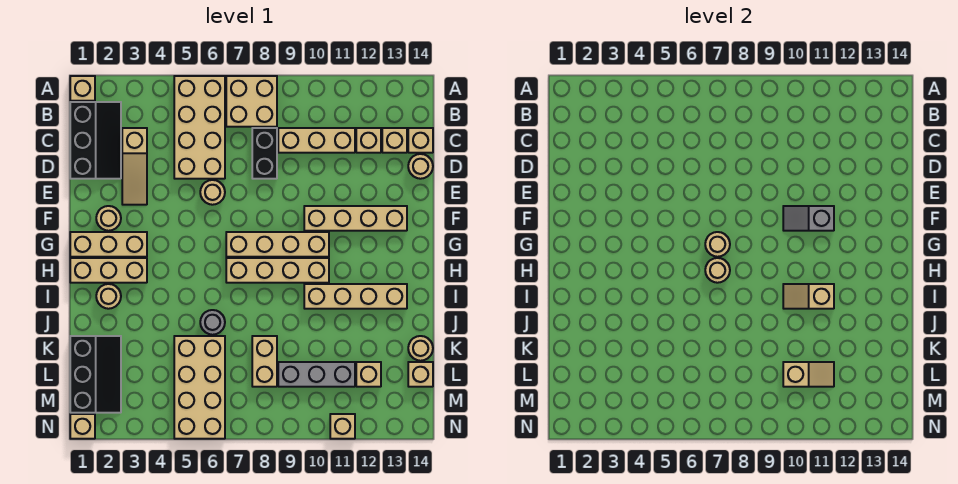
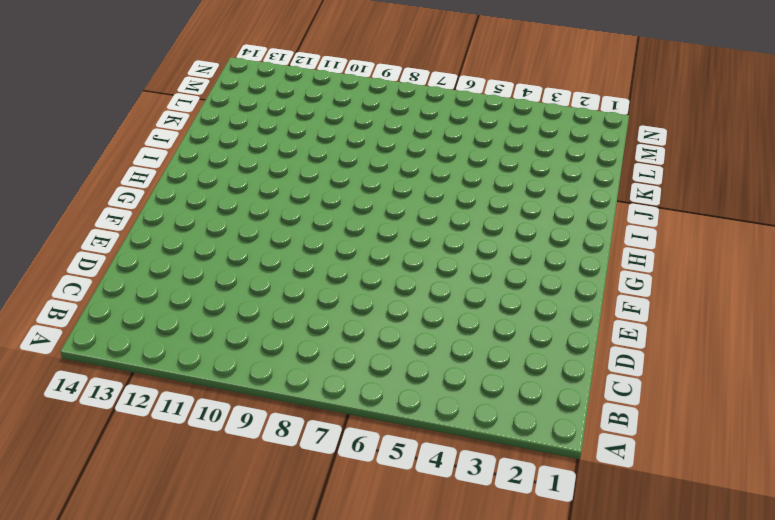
none -> tan 1x1 brick [70,76,95,101]
none -> tan 2x4 brick [174,76,225,179]
none -> tan 2x2 brick [226,76,277,127]
none -> black 2x3 slope [70,102,121,179]

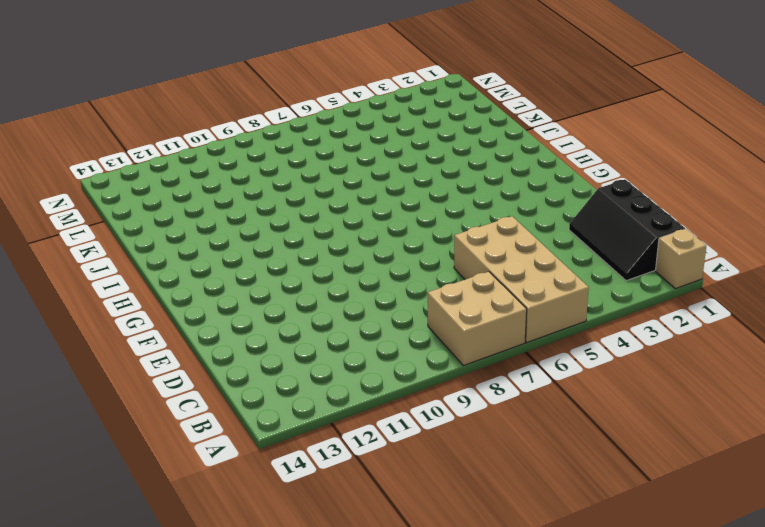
none -> tan 1x3 slope [122,128,147,205]
none -> black 1x2 brick [252,128,277,179]
none -> tan 1x3 brick [278,128,355,153]
none -> tan 1x1 brick [356,128,381,153]

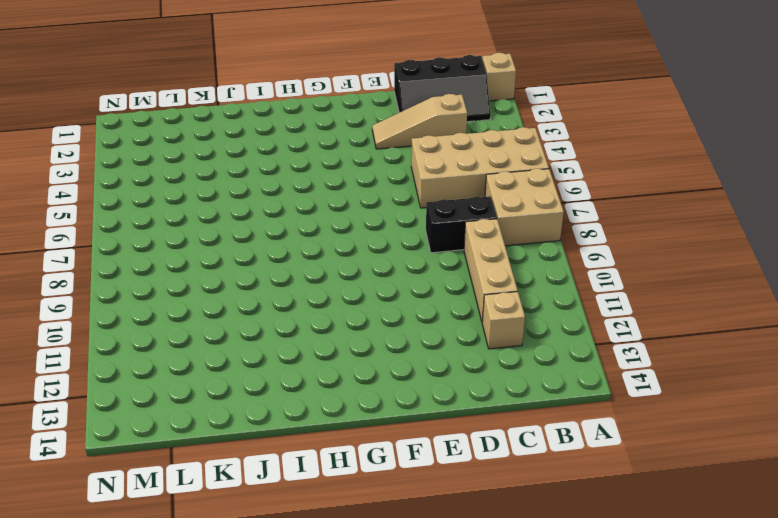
none -> tan 1x1 brick [382,128,407,153]
none -> tan 1x1 brick [408,128,433,153]
none -> tan 1x1 round brick [408,154,433,179]
none -> tan 1x1 round brick [200,180,225,205]

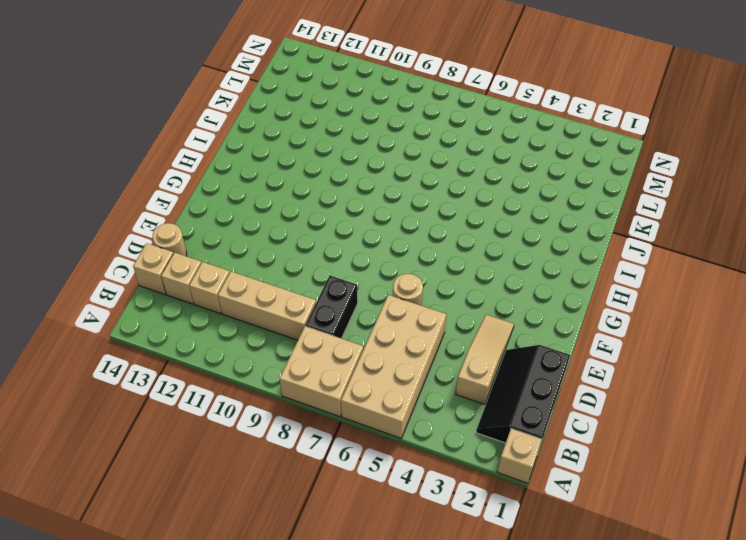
none -> tan 1x1 round brick [96,206,121,231]
none -> tan 1x4 brick [304,206,407,231]
none -> tan 1x3 brick [70,232,147,257]
none -> tan 1x4 brick [226,232,329,257]

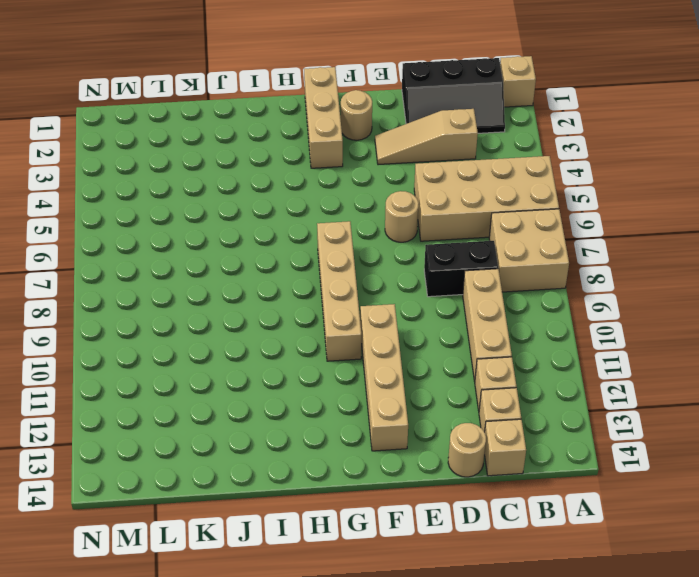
none -> tan 1x3 brick [70,258,147,283]
none -> tan 1x4 brick [226,258,329,283]
none -> tan 1x1 round brick [96,284,121,309]
none -> tan 1x4 brick [304,284,407,309]

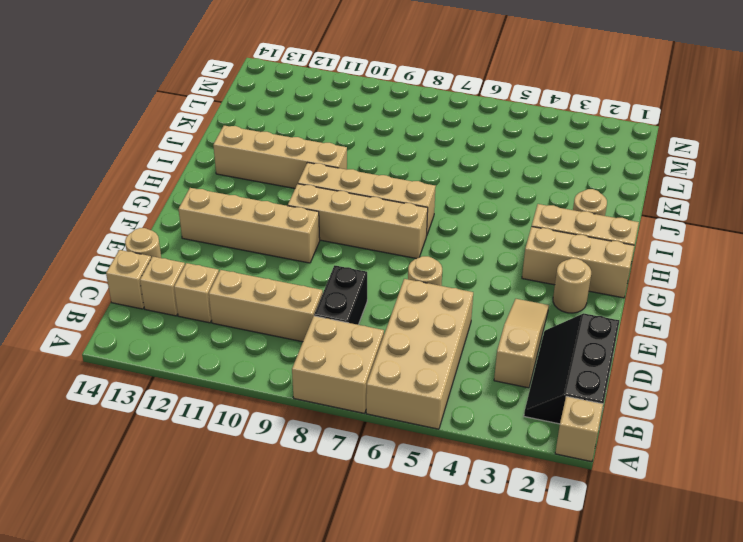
none -> grey 1x1 round brick [200,310,225,335]
none -> black 2x3 slope [70,336,121,413]
none -> tan 2x4 brick [174,336,225,439]
none -> tan 1x2 brick [252,336,277,387]

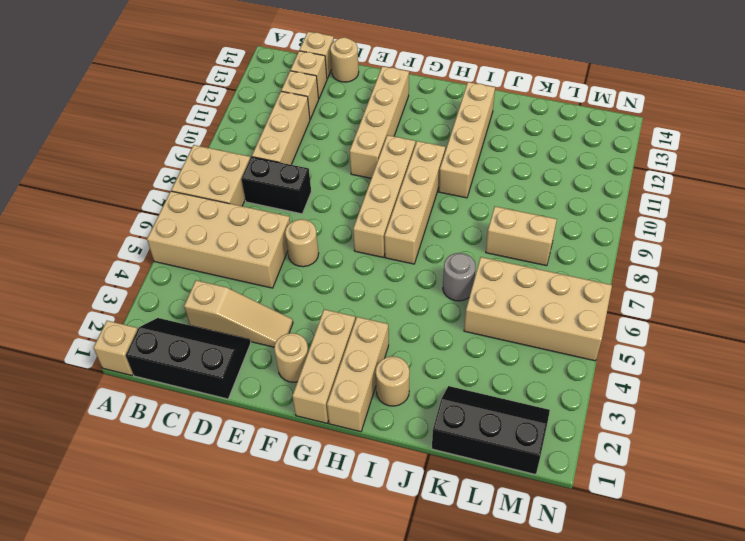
none -> tan 1x1 round brick [408,336,433,361]
none -> grey 1x3 brick [278,362,355,387]
none -> tan 1x1 brick [356,362,381,387]
none -> tan 1x1 brick [408,362,433,387]

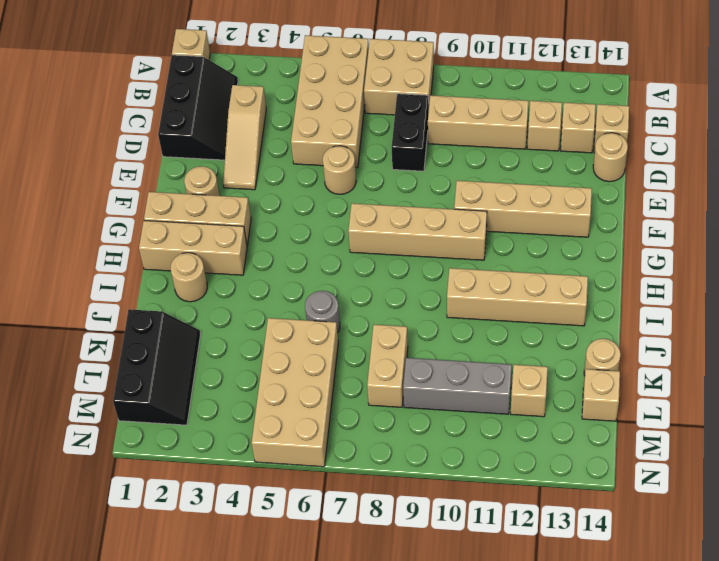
none -> tan 1x4 brick [226,258,329,283]
none -> tan 1x1 brick [70,414,95,439]
none -> tan 1x1 brick [330,414,355,439]
none -> grey 1x2 slope [783,206,834,231]

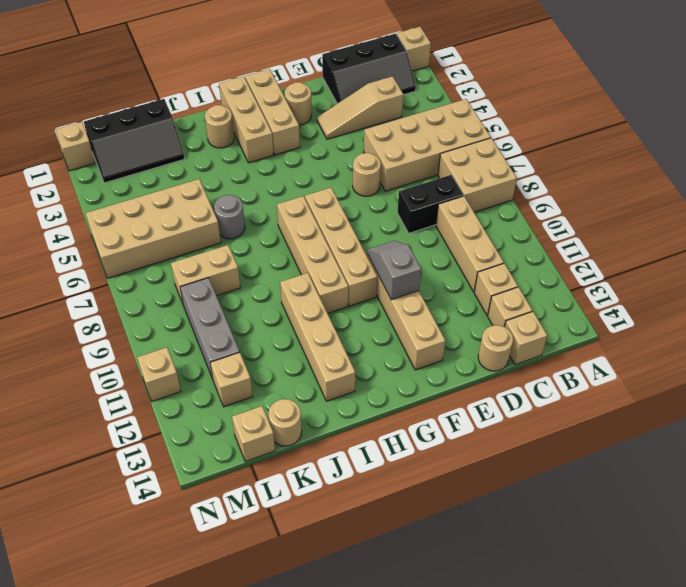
none -> tan 1x1 round brick [705,232,730,257]
none -> tan 1x1 round brick [705,258,730,283]
none -> tan 1x2 slope [783,284,834,309]
none -> tan 1x2 slope [783,362,834,387]

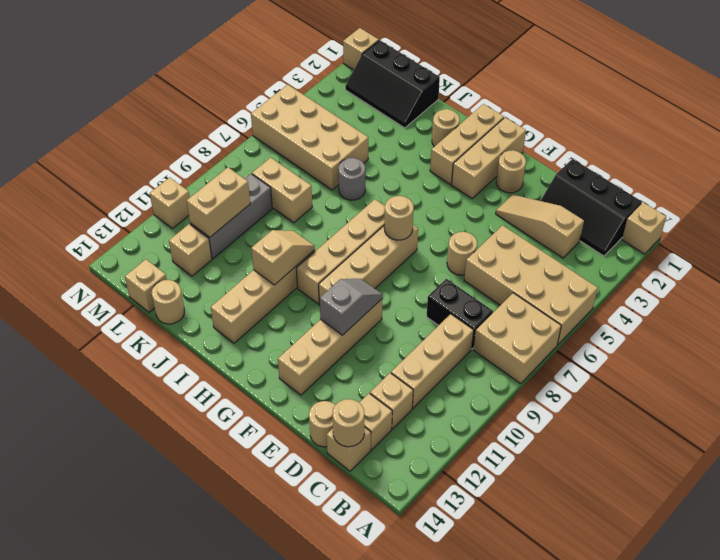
tan 1x1 round brick [333,399,364,447] -> tan 1x1 round brick moved to [705,258,730,283]
tan 1x2 brick [187,167,250,237] -> tan 1x2 slope [783,362,834,387]

